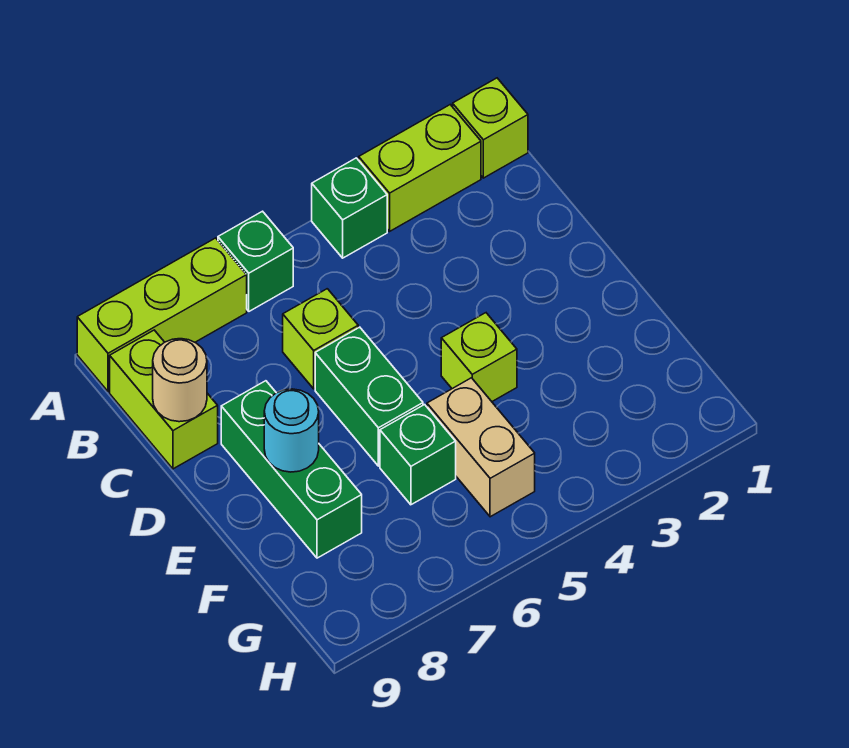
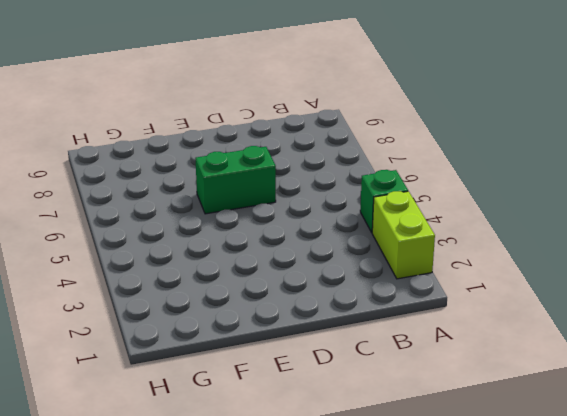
none -> lime 1x1 brick [453,78,528,178]
none -> green 1x1 brick [218,211,293,311]
none -> lime 1x3 brick [77,238,247,392]

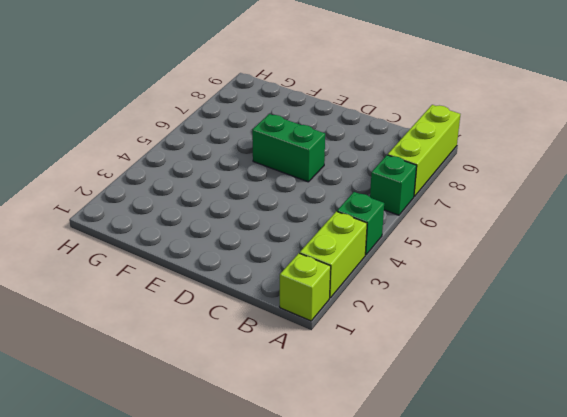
none -> lime 1x2 brick [110,330,218,469]
none -> lime 1x1 brick [283,289,358,389]
none -> green 1x3 brick [221,381,362,558]

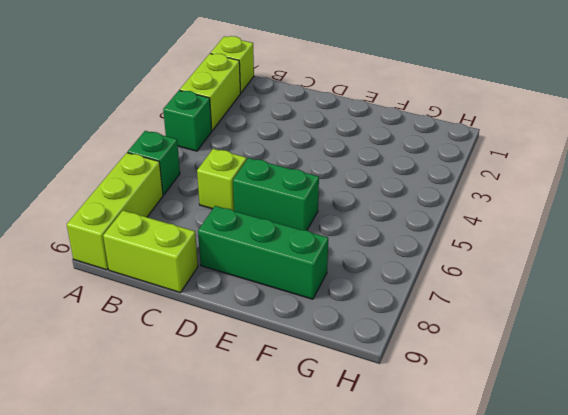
none -> lime 1x1 brick [441,313,517,401]
none -> tan 1x2 brick [427,378,535,517]
none -> green 1x1 brick [380,405,456,505]

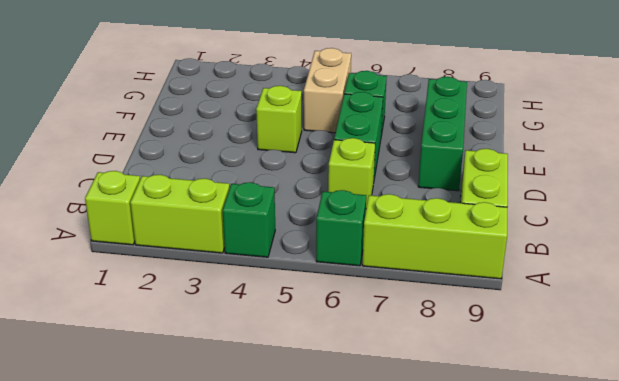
none -> tan 1x1 round brick [153,339,207,422]
none -> cyan 1x1 round brick [264,389,319,472]

